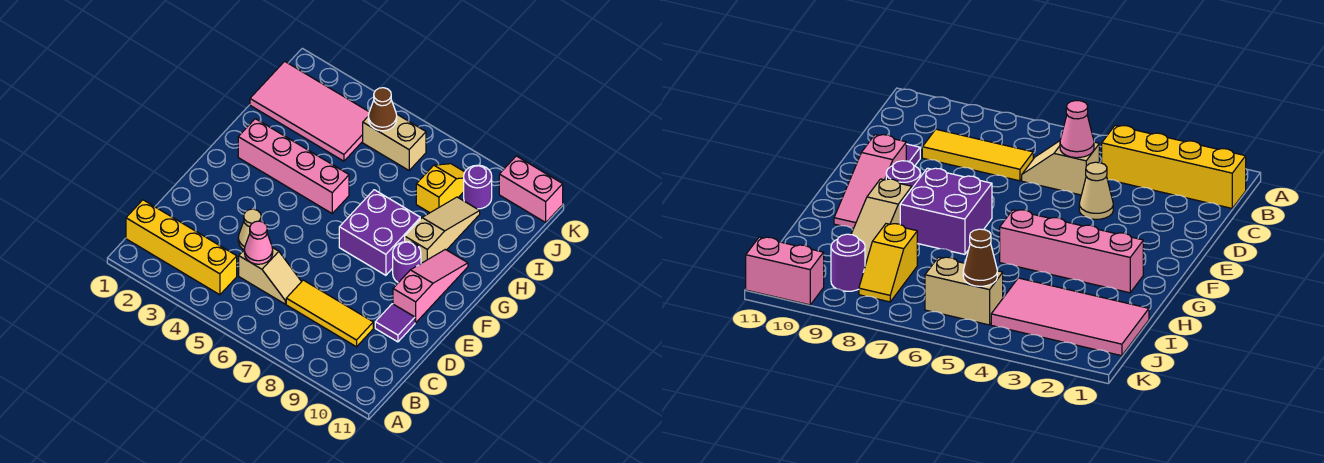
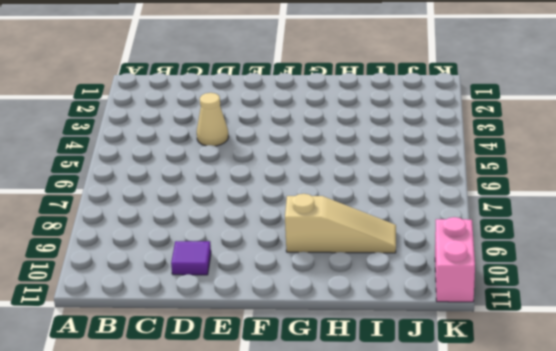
none -> yellow 1x4 brick [126,200,237,295]
none -> tan 1x2 slope [239,247,301,304]
none -> yellow 1x3 tile [286,280,373,347]

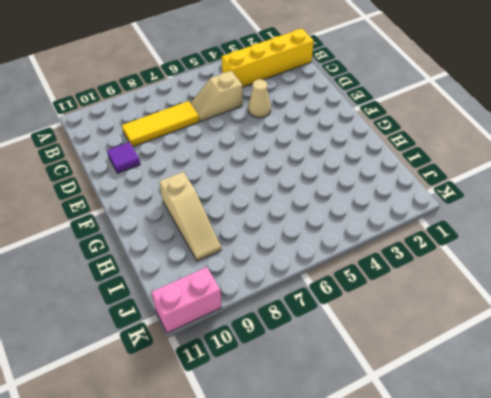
none -> pink 1x3 slope [393,249,468,323]
none -> purple 2x2 brick [339,190,420,275]
none -> purple 1x1 round brick [393,242,421,283]

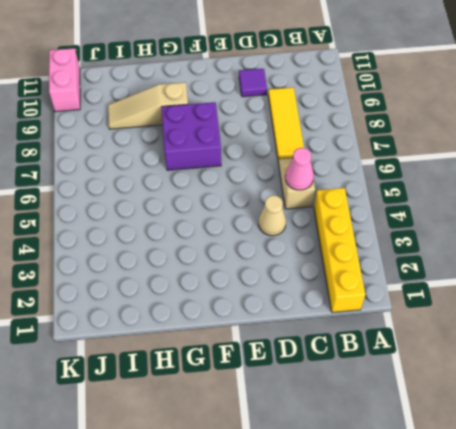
none -> pink 1x3 slope [393,249,468,323]
none -> purple 1x1 round brick [393,242,421,283]
none -> pink 1x4 brick [238,119,349,213]

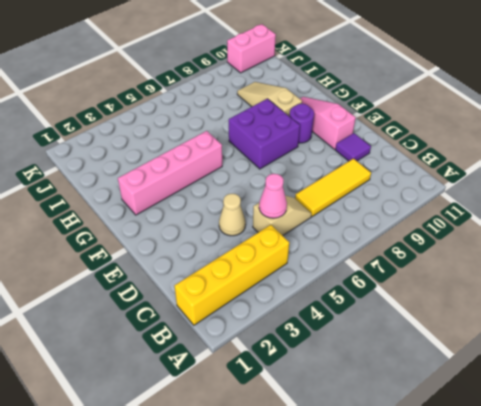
none -> pink 2x4 tile [250,61,369,161]
none -> yellow 1x2 slope [416,164,465,213]
none -> tan 1x2 brick [363,114,426,170]

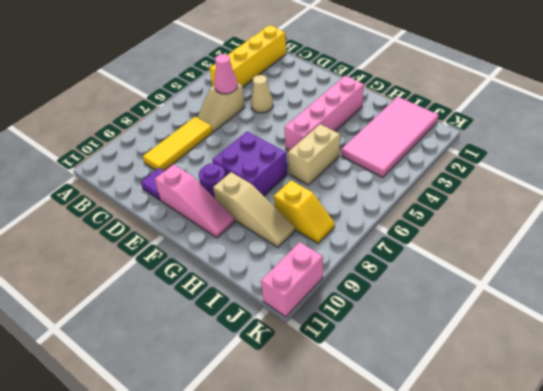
tan 1x2 brick [288,124,340,185] -> tan 1x2 brick moved to [363,114,426,170]
none -> purple 1x1 round brick [464,165,492,209]
none -> brown 1x1 cone [368,88,397,131]

